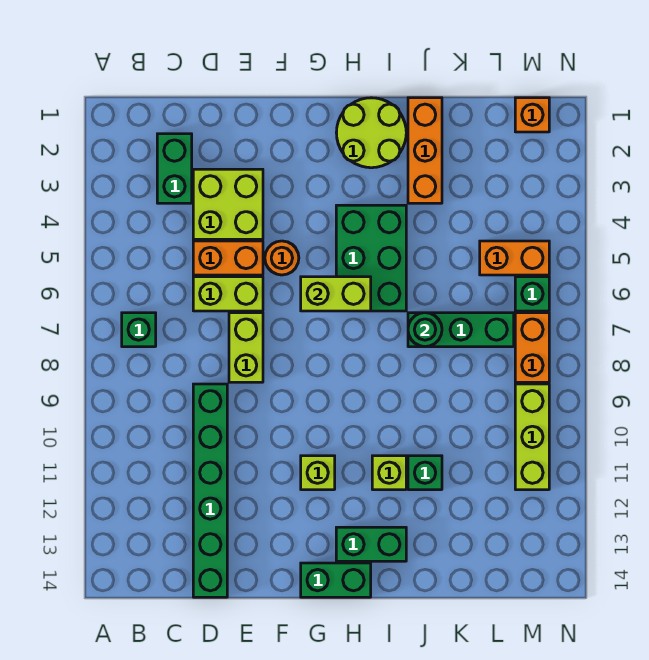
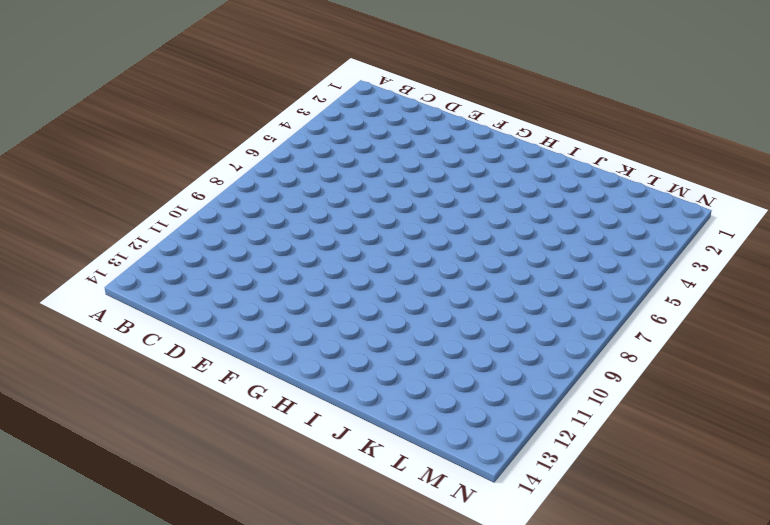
none -> green 1x1 brick [122,313,156,347]
none -> green 1x2 brick [157,134,192,203]
none -> lime 2x2 brick [193,169,263,239]

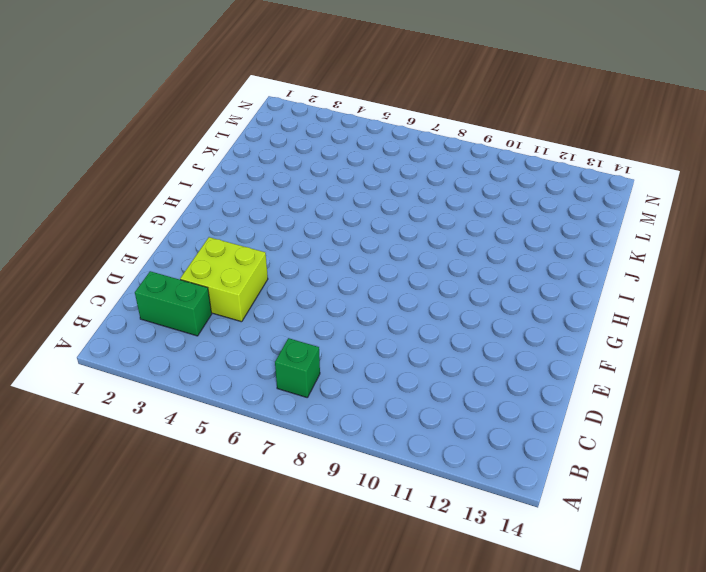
none -> orange 1x2 brick [193,241,263,275]
none -> lime 1x2 brick [193,277,263,311]
none -> green 1x6 brick [193,384,227,597]

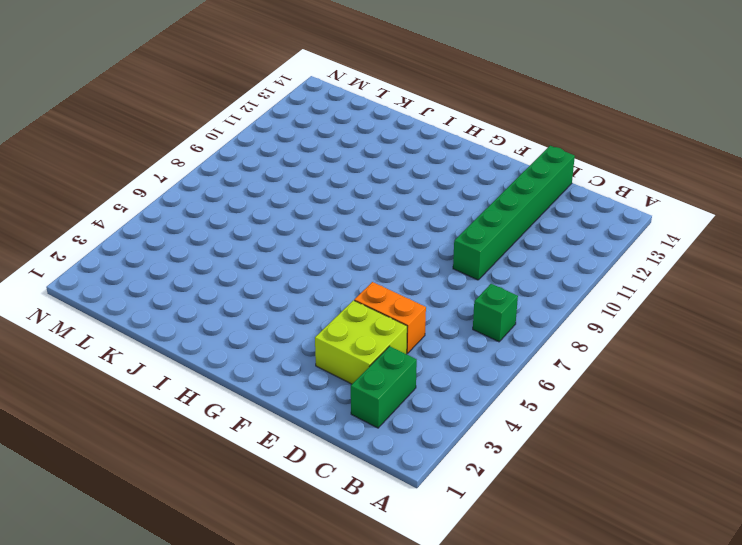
none -> lime 1x2 brick [193,277,263,311]
none -> lime 1x2 brick [229,313,263,382]
none -> orange 1x1 round brick [265,241,299,275]

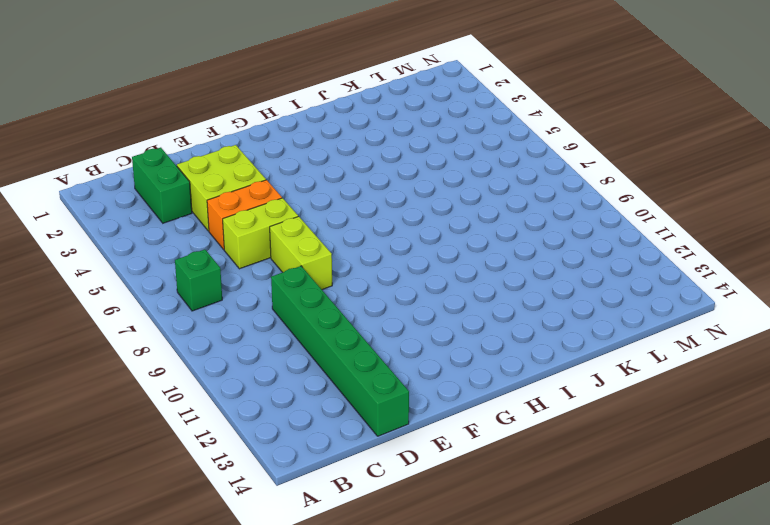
none -> orange 1x1 round brick [265,241,299,275]
none -> lime 1x1 brick [301,456,335,490]
none -> green 1x2 brick [301,563,371,597]

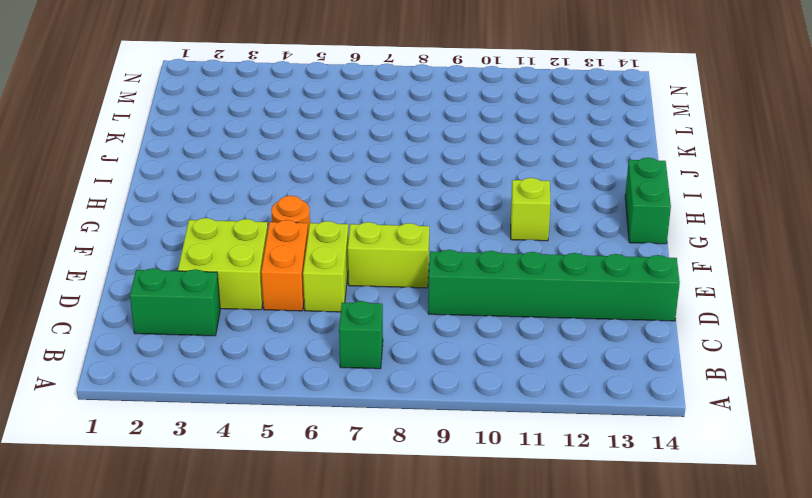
none -> lime 2x2 round brick [336,98,406,168]
none -> green 2x3 brick [336,205,406,311]
none -> green 1x2 brick [336,527,406,561]

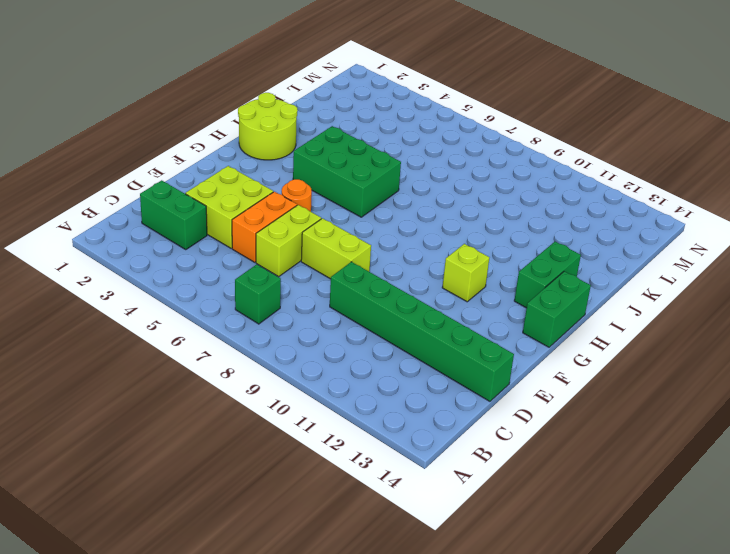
none -> lime 1x1 brick [372,456,406,490]
none -> orange 1x3 brick [408,98,442,203]
none -> green 1x3 brick [408,313,514,347]

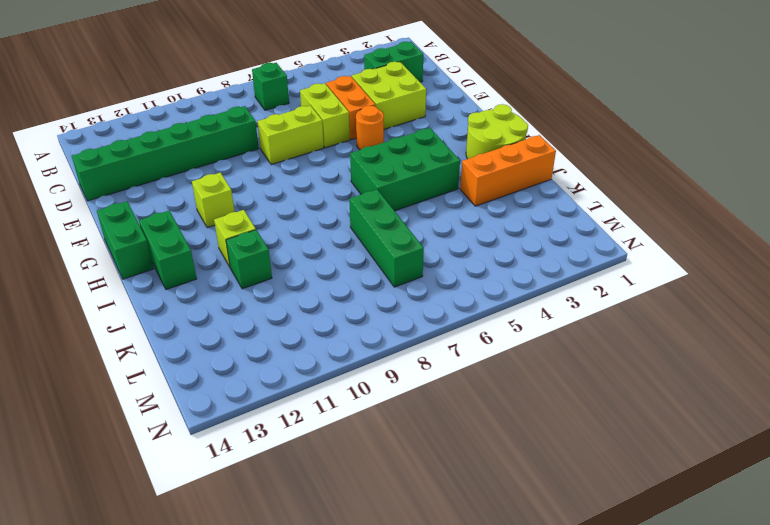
none -> orange 1x2 brick [480,241,549,275]
none -> orange 1x1 brick [515,98,549,132]
none -> green 1x1 brick [515,277,549,311]

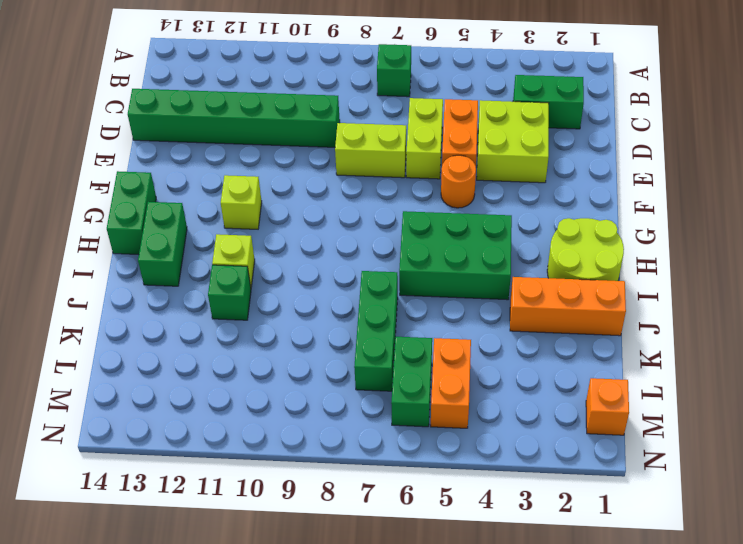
green 1x2 brick [391,337,432,427] -> green 1x1 brick [515,277,549,311]
none -> orange 1x2 brick [515,313,549,382]
none -> lime 1x3 brick [515,384,549,490]
none -> lime 1x2 brick [301,277,371,311]

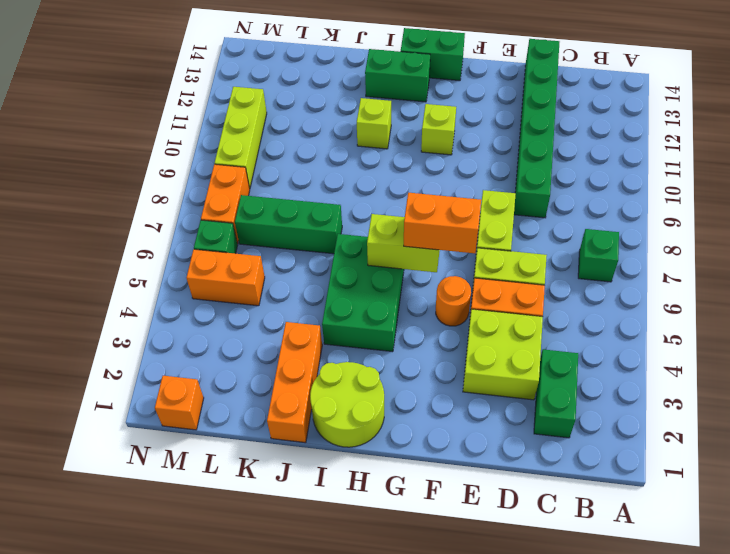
orange 1x2 brick [404,193,481,253] -> none
none -> green 1x1 brick [408,456,442,490]
none -> green 1x1 round brick [408,313,442,347]

